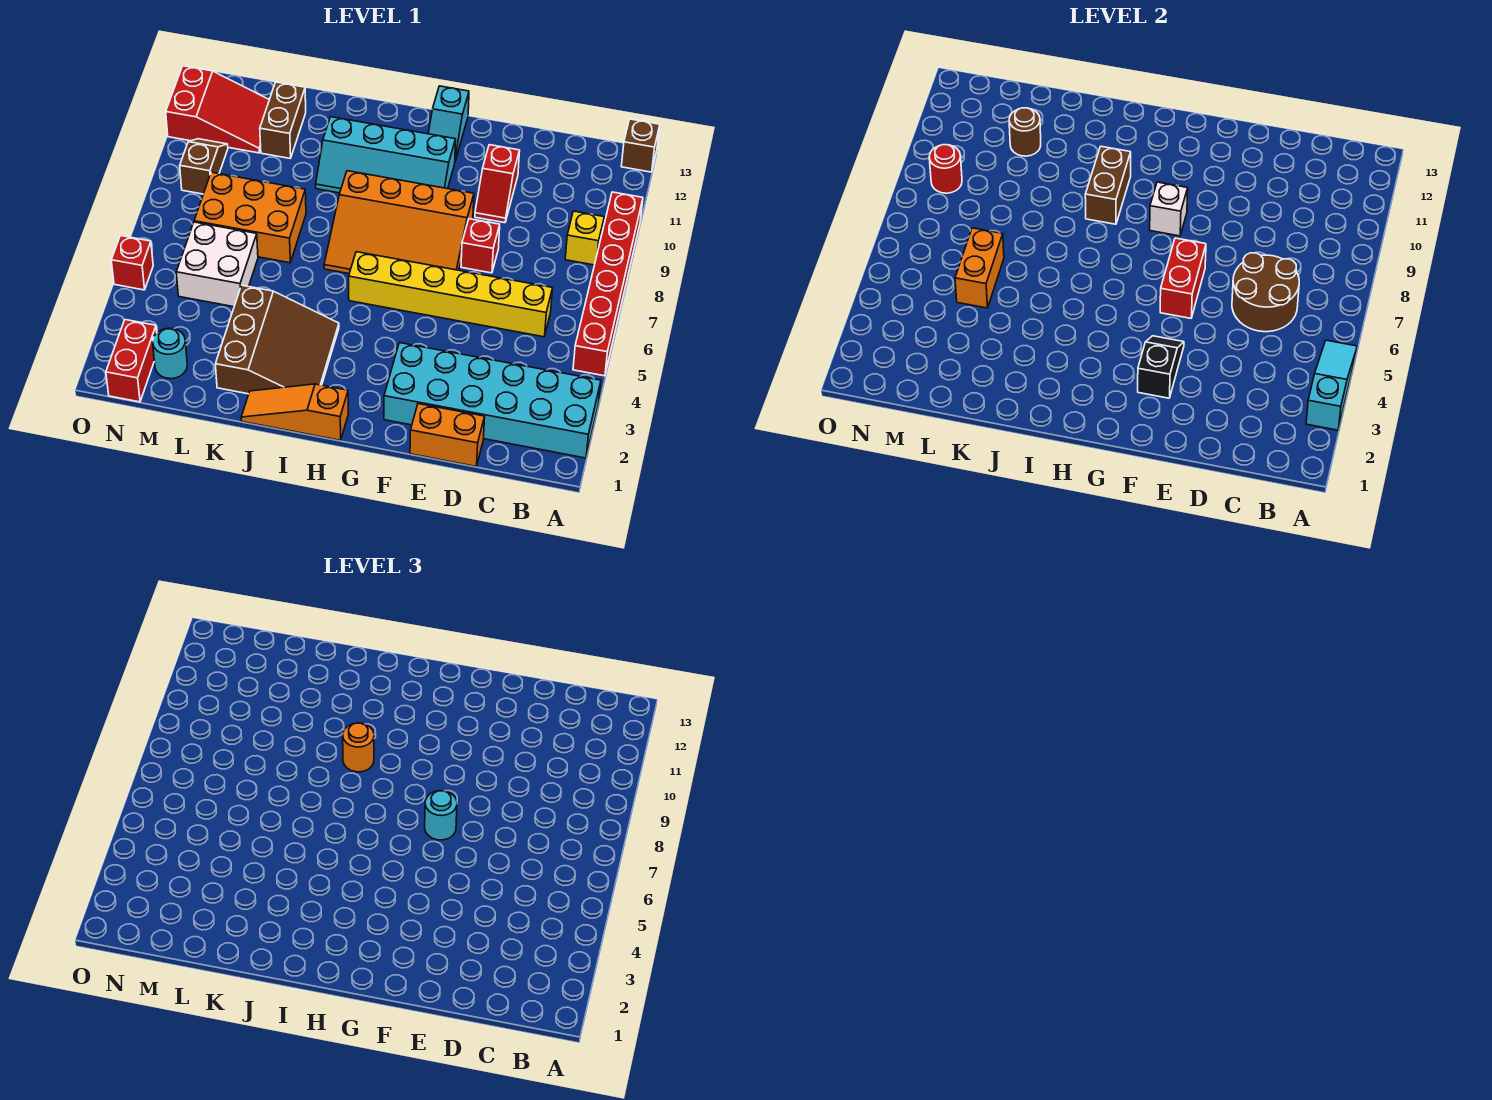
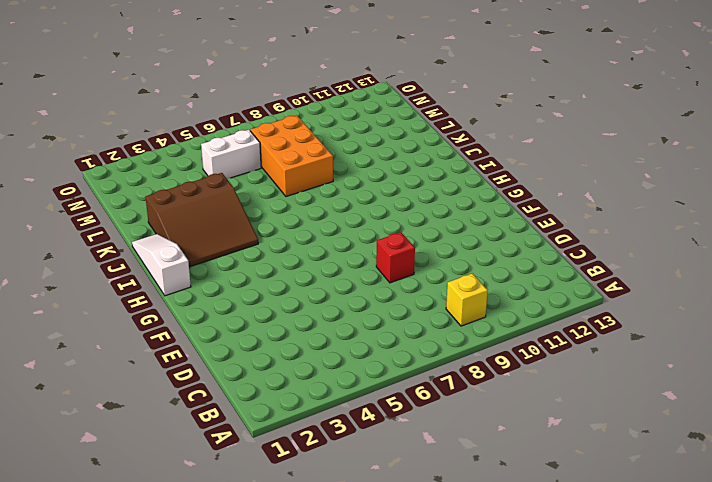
white 1x3 slope [132,234,191,296] -> orange 1x3 slope [241,384,348,440]
white 1x2 brick [201,130,261,178] -> white 2x2 brick [176,222,258,307]
none -> cyan 2x6 brick [384,343,601,458]
none -> red 1x6 brick [573,192,643,376]
none -> brown 1x1 brick [621,119,660,172]
none -> yellow 1x6 brick [349,252,553,337]

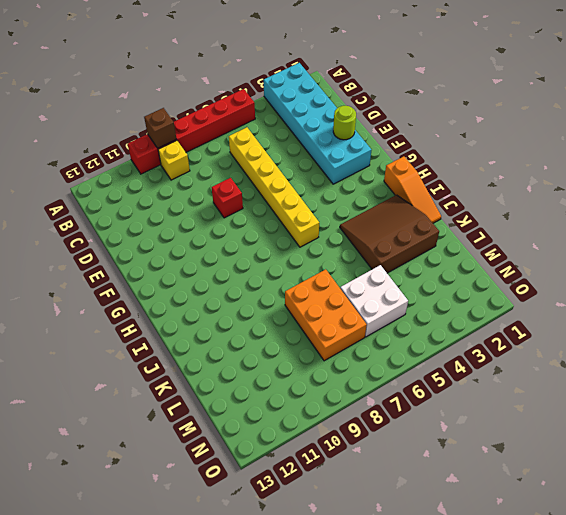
brown 1x1 brick [144,108,176,148] -> brown 1x1 brick moved to [621,119,660,172]
lime 1x1 round brick [333,106,356,140] -> none
none -> orange 1x2 brick [410,404,485,466]
none -> red 1x2 slope [475,145,520,223]
none -> orange 3x4 slope [324,171,474,274]
none -> cyan 2x4 slope [316,117,456,193]

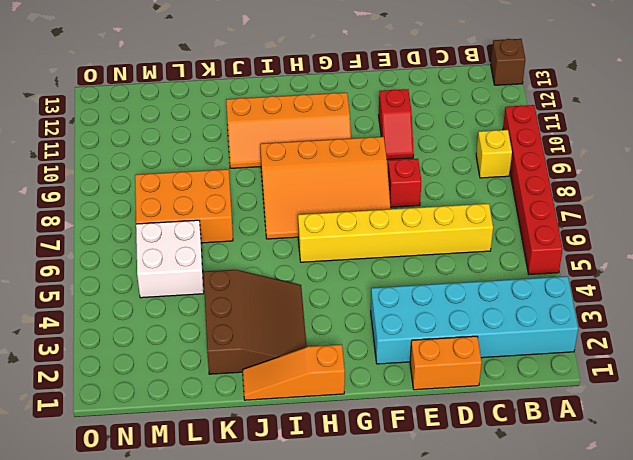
orange 2x4 slope [226,93,351,168] -> cyan 2x4 slope [316,117,456,193]
none -> cyan 1x2 slope [428,86,469,161]
none -> brown 1x2 brick [260,82,306,158]
none -> cyan 1x1 round brick [153,328,187,379]
none -> red 2x3 slope [166,66,269,153]

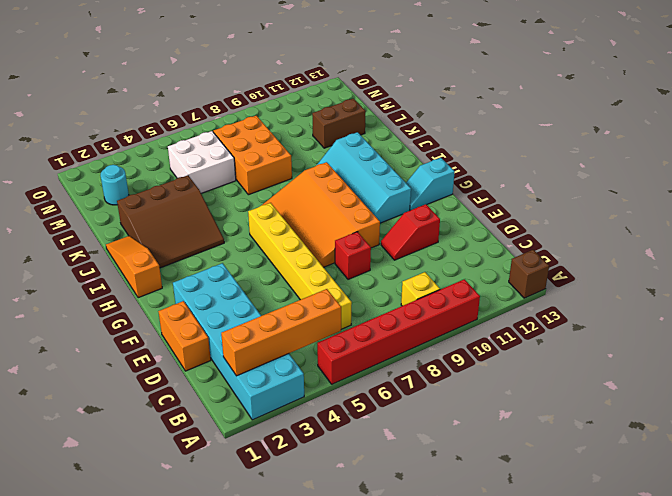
orange 1x4 brick [221,289,341,376] -> none
none -> red 2x3 slope [166,66,269,153]
none -> red 1x2 brick [106,320,157,402]
none -> brown 1x2 slope [180,139,228,194]
none -> red 1x1 brick [111,236,153,290]

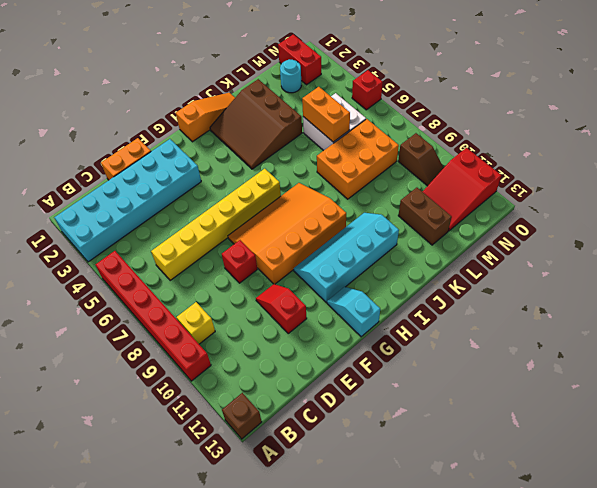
none -> cyan 1x3 slope [1306,340,1357,430]
none -> brown 2x2 round brick [1232,253,1299,332]
none -> black 1x2 slope [1138,336,1184,398]
none -> red 1x2 brick [1160,238,1206,318]

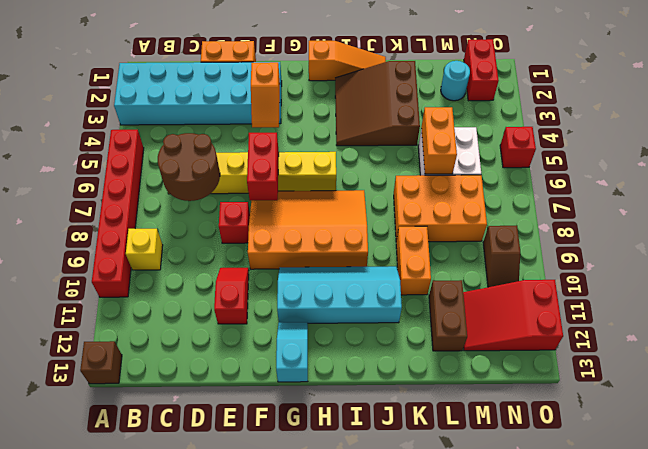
orange 1x2 slope [251,62,280,127] -> black 1x2 slope [1138,336,1184,398]
orange 1x2 brick [396,226,431,295] -> none
none -> cyan 1x3 slope [1306,340,1357,430]
none -> white 1x1 brick [1150,182,1188,236]
none -> brown 1x2 brick [1085,146,1131,224]
none -> brown 1x1 round brick [1009,108,1041,156]

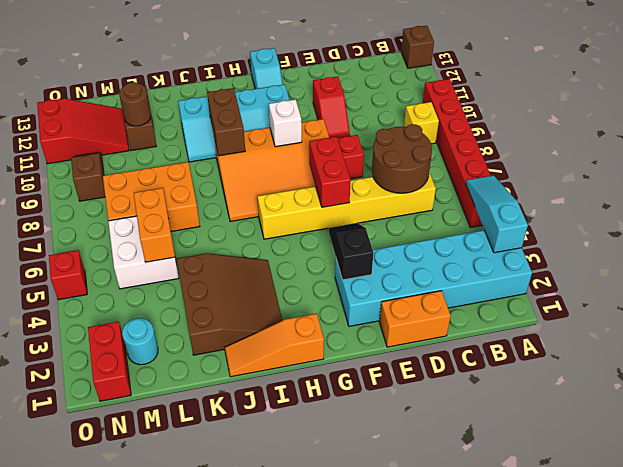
none -> red 1x1 round brick [929,145,962,193]
none -> cyan 1x1 round brick [425,791,457,840]
none -> orange 1x1 round brick [343,723,374,772]

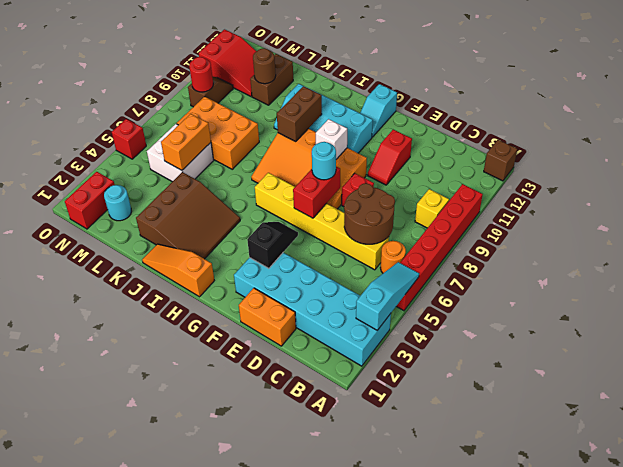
orange 1x1 round brick [380,241,406,273] -> orange 1x1 round brick moved to [343,723,374,772]

